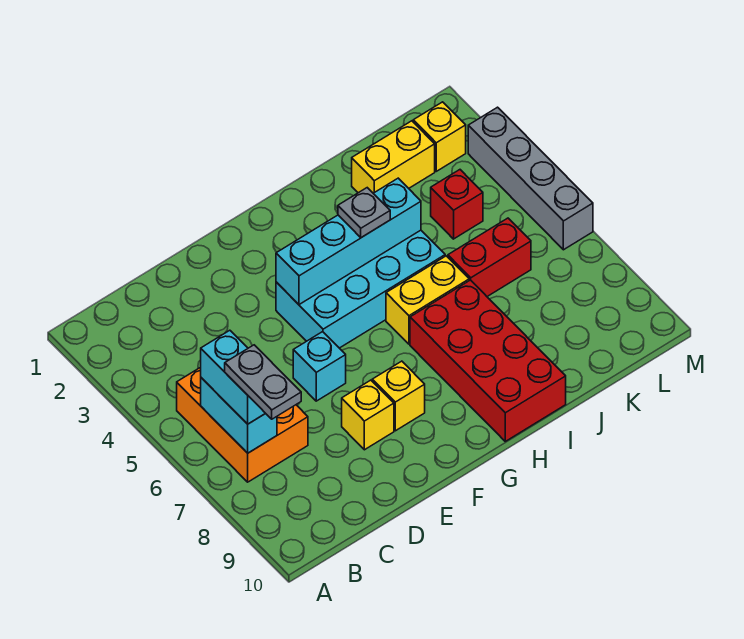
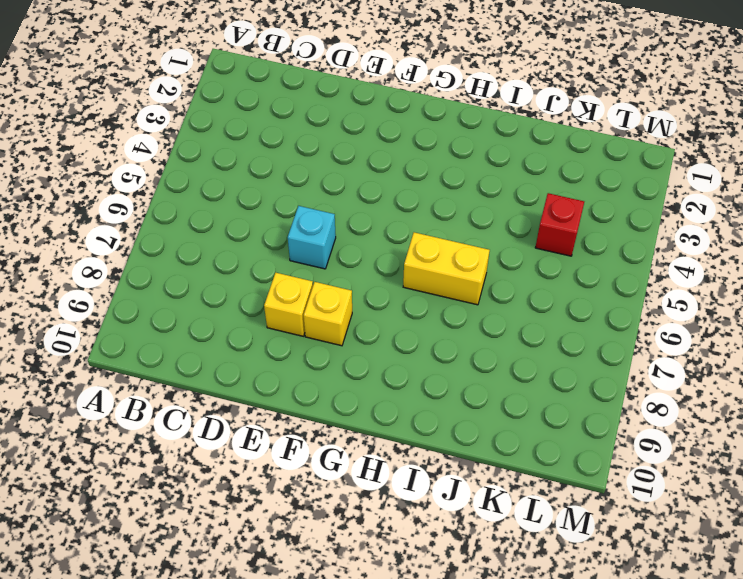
none -> orange 2x3 brick [177,367,308,482]
none -> cyan 2x4 brick [276,230,445,348]
none -> red 2x4 brick [410,280,566,441]

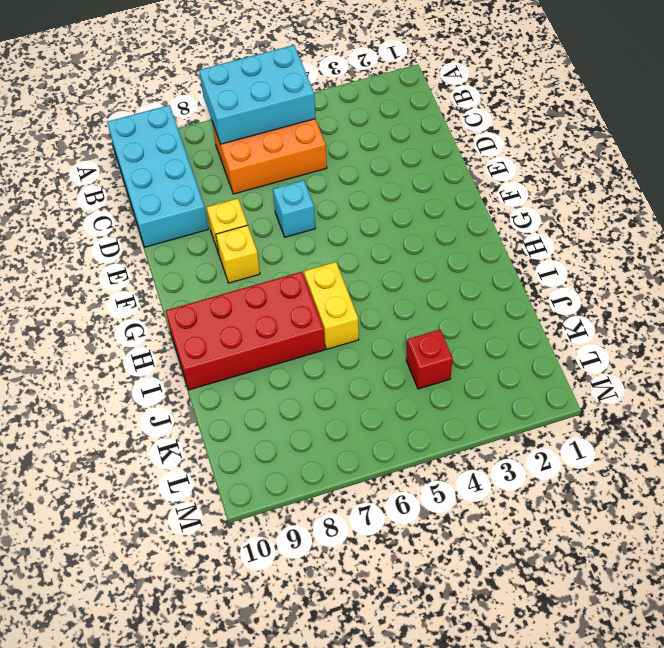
cyan 2x3 brick [199,45,315,144] -> cyan 1x2 brick [201,378,277,453]
cyan 2x4 brick [107,105,208,247] -> cyan 2x4 brick moved to [276,230,445,348]
none -> yellow 1x2 brick [352,121,435,193]
none -> red 1x2 brick [448,218,531,296]
none -> yellow 1x1 brick [413,102,466,171]

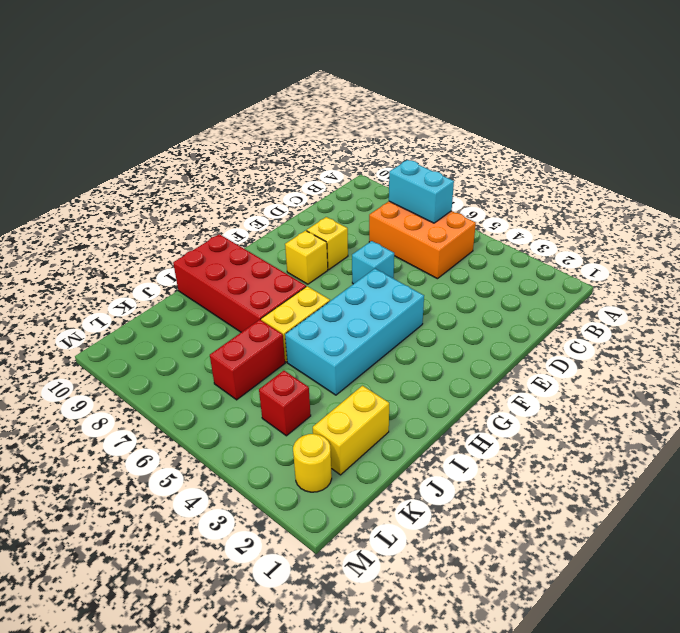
yellow 1x1 round brick [293,434,332,492] -> yellow 1x1 brick [413,102,466,171]
none -> grey 1x4 brick [468,107,593,250]
none -> cyan 1x4 brick [276,178,421,305]
none -> cyan 1x2 brick [201,330,265,424]

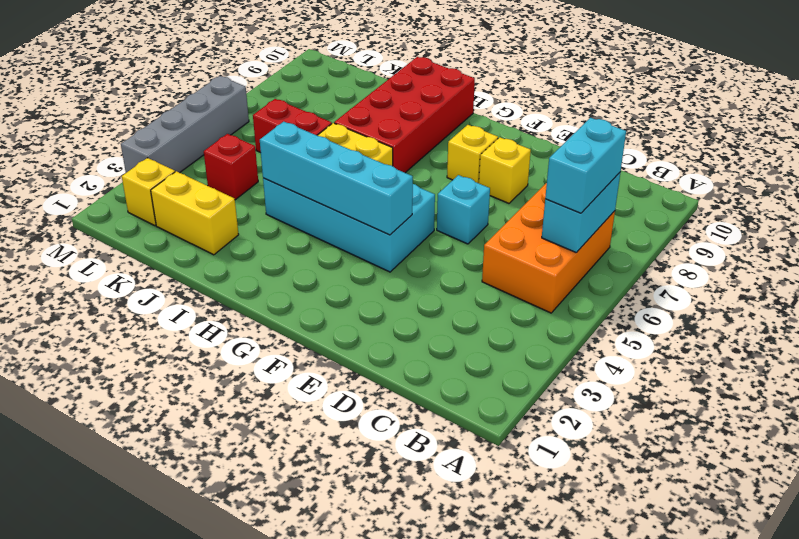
none -> grey 1x1 plate [338,188,390,238]
none -> grey 1x2 plate [225,345,301,419]

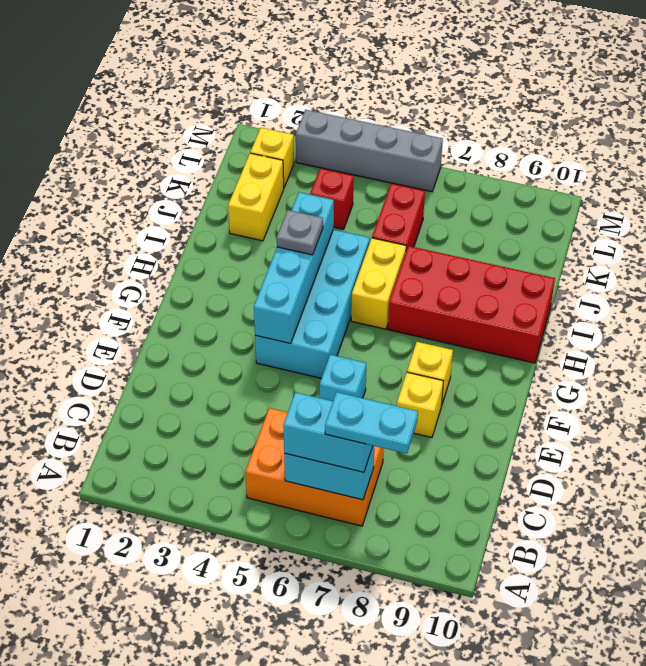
cyan 1x2 plate [325,392,418,454] -> grey 1x2 plate [225,345,301,419]

